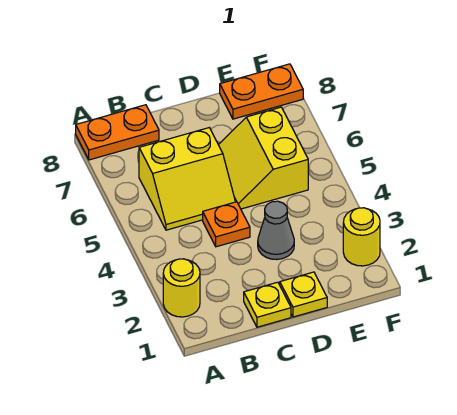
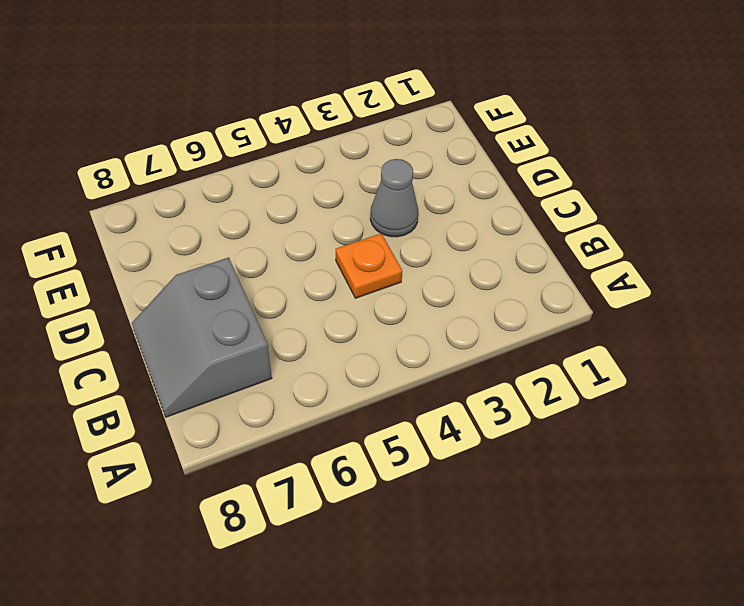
grey 2x2 slope [132,257,272,417] -> orange 1x2 plate [76,105,159,160]
none -> yellow 1x1 round brick [163,259,200,317]
none -> yellow 2x2 slope [139,128,235,230]

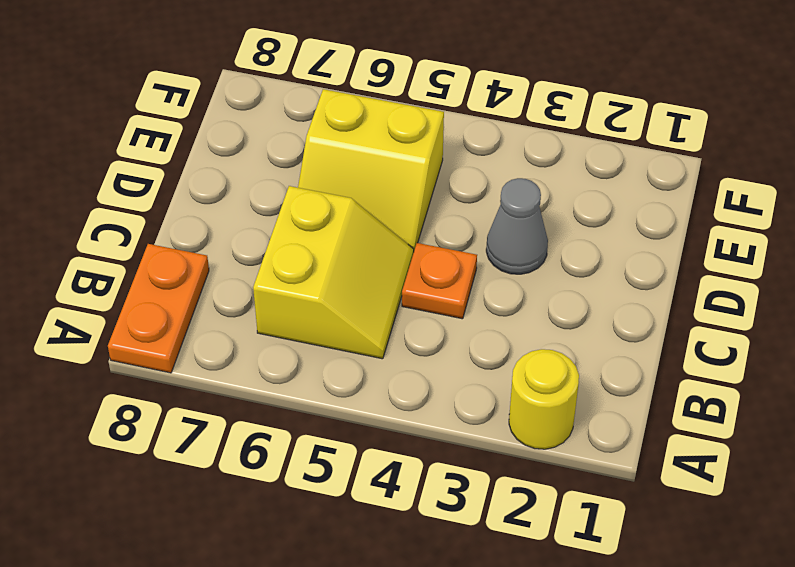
none -> yellow 1x1 plate [244,282,291,327]
none -> yellow 1x1 plate [280,272,327,317]

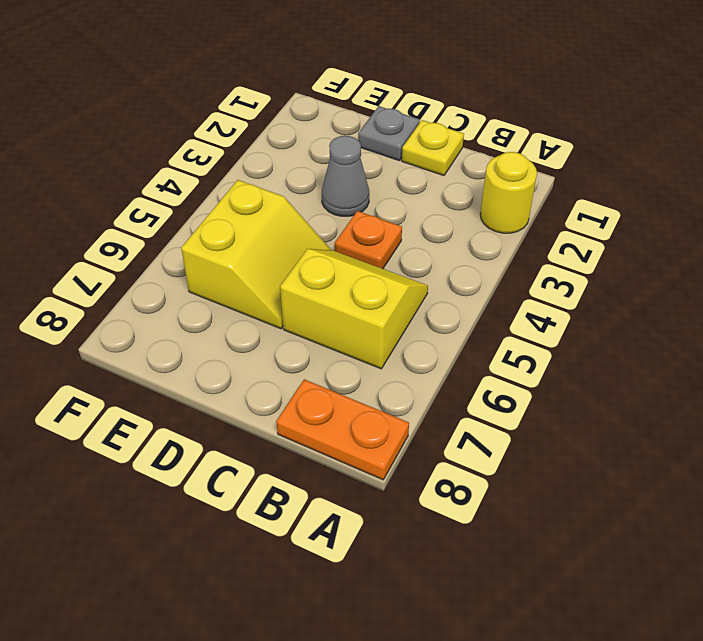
grey 1x1 plate [358,106,420,161] -> yellow 1x1 plate [280,272,327,317]
none -> orange 1x2 plate [220,64,303,119]
none -> yellow 1x1 round brick [343,208,380,266]

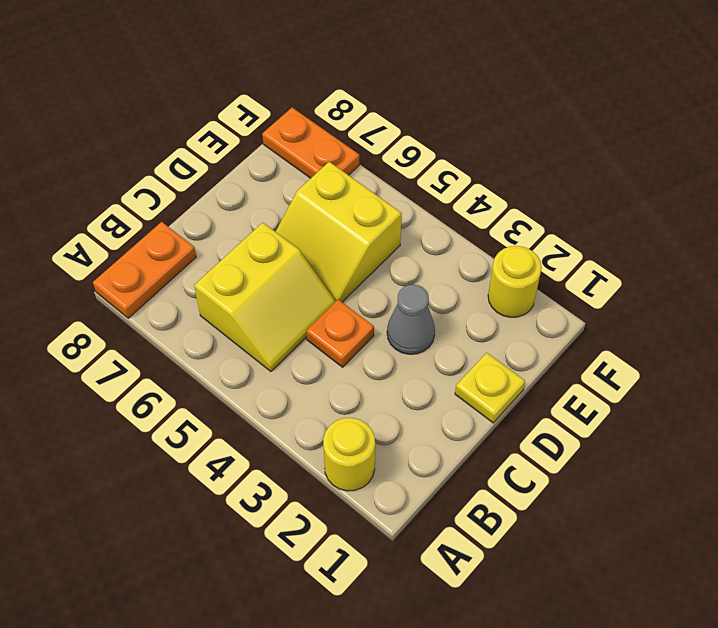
orange 1x2 plate [262,108,359,178] -> orange 1x2 plate turned to [220,64,303,119]
none -> yellow 1x1 plate [244,282,291,327]

